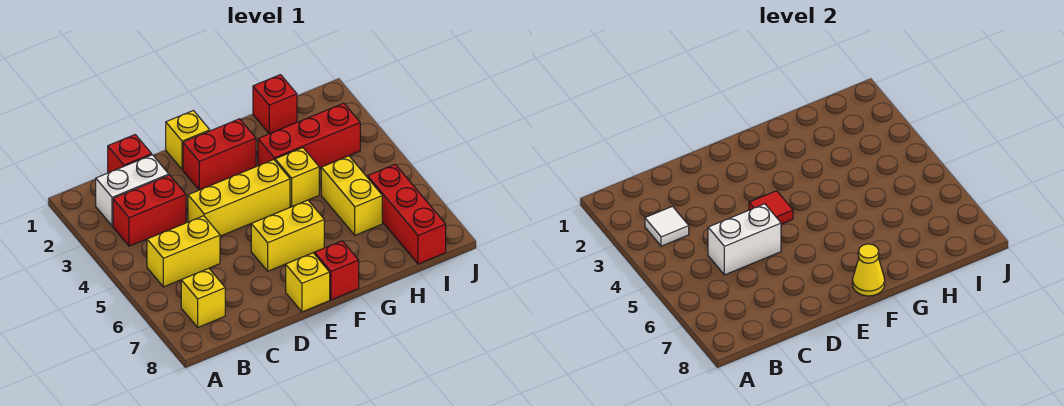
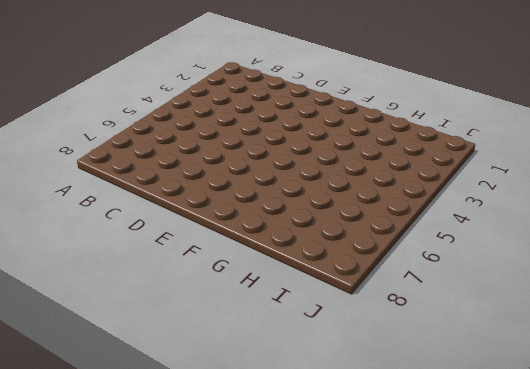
none -> white 1x2 brick [96,155,169,226]
none -> red 1x2 brick [113,175,186,246]
none -> yellow 1x2 brick [147,216,220,287]

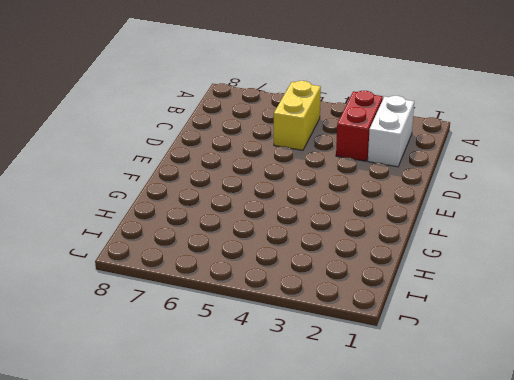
none -> yellow 1x1 brick [181,268,225,327]
none -> red 1x1 brick [108,135,152,173]
none -> yellow 1x3 brick [188,160,290,236]

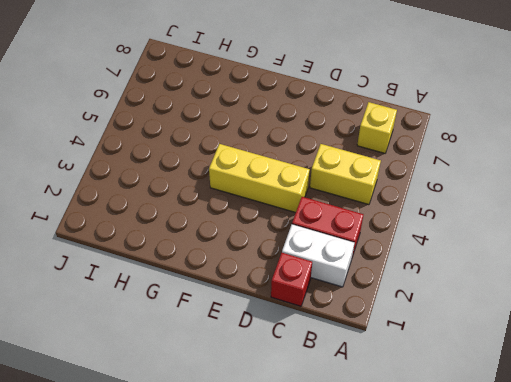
none -> yellow 1x1 brick [166,111,210,170]
none -> red 1x2 brick [183,119,256,190]
none -> yellow 1x2 brick [251,200,324,271]

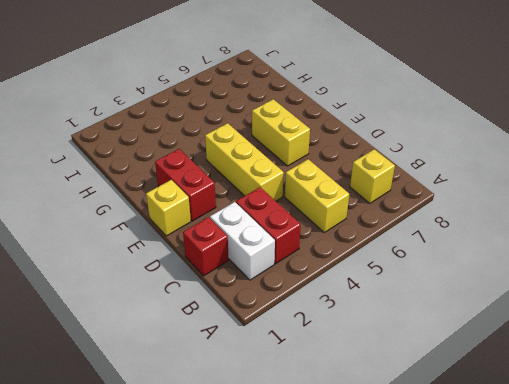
none -> yellow 1x1 brick [286,253,330,312]
none -> red 1x1 brick [315,241,359,300]
none -> red 1x3 brick [258,103,360,168]

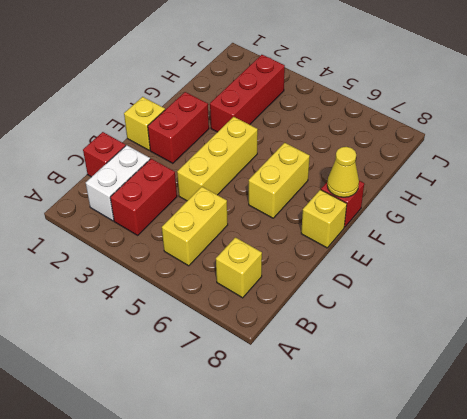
none -> yellow 1x1 brick [275,148,319,207]
none -> red 1x1 brick [253,75,297,134]
none -> yellow 1x2 brick [321,156,382,235]

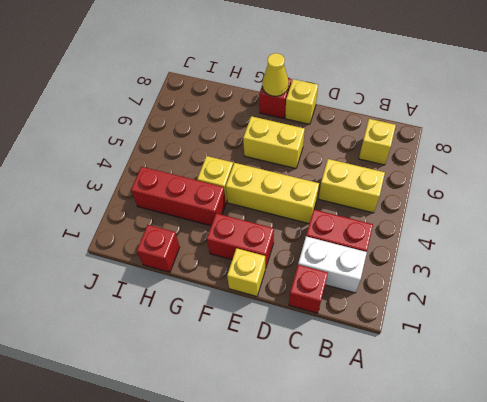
none -> yellow 1x2 brick [321,156,382,235]
none -> red 1x3 brick [368,164,446,264]
none -> white 1x1 tile [645,206,689,246]

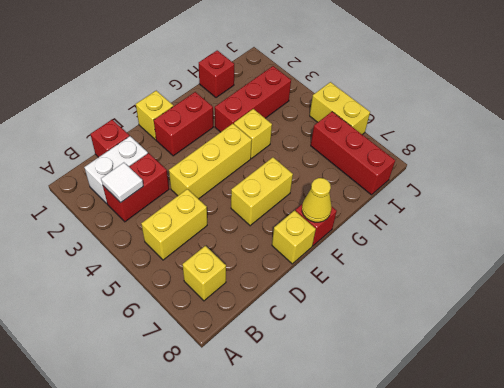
yellow 1x2 brick [310,82,370,134] -> yellow 1x2 brick moved to [321,156,382,235]
none -> white 1x2 brick [708,204,781,275]
none -> red 1x1 tile [749,191,793,224]

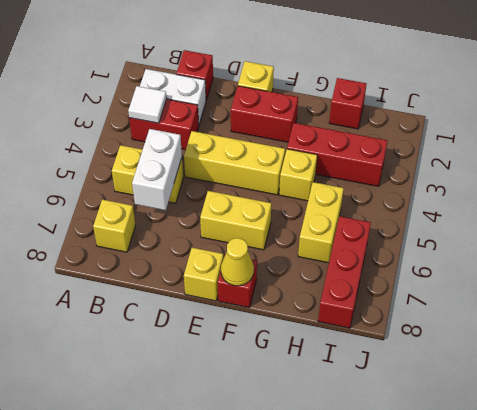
white 1x2 brick [132,129,182,210] -> white 1x2 brick turned to [708,204,781,275]
none -> red 1x1 tile [749,191,793,224]

